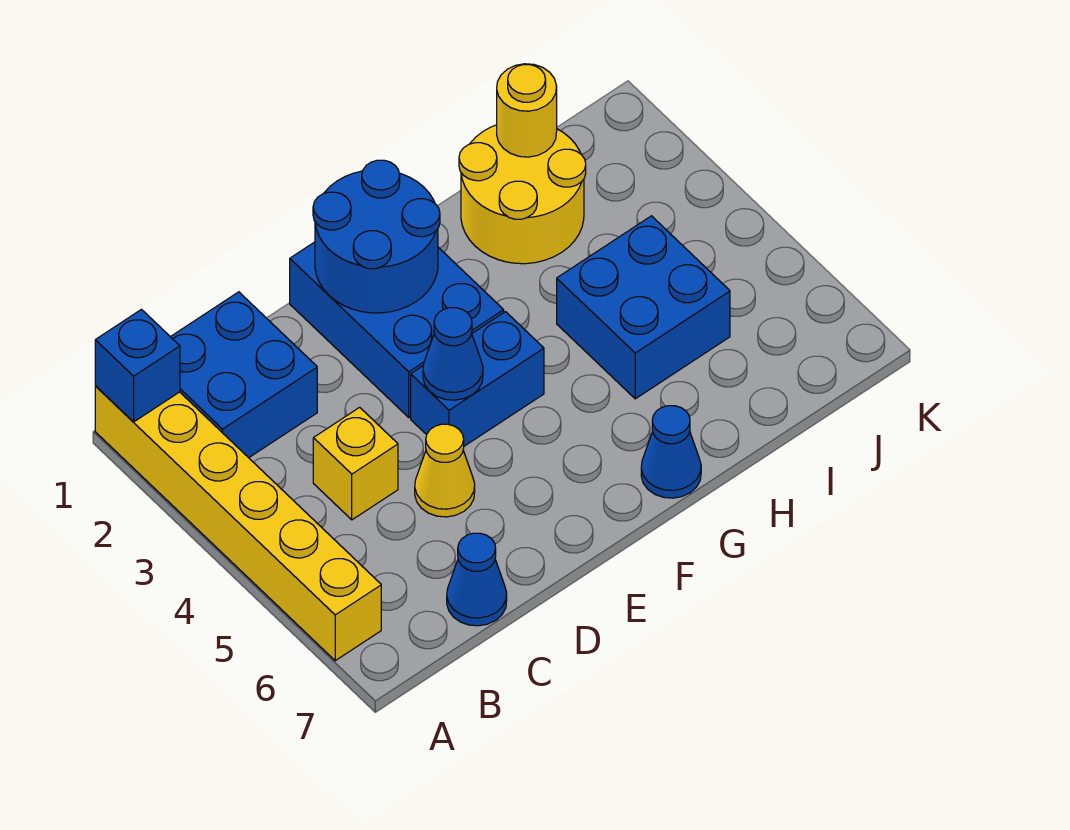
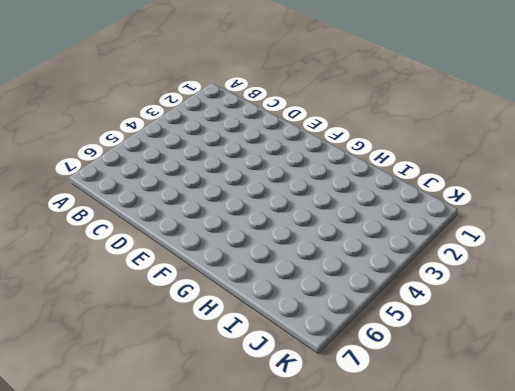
none -> yellow 1x6 brick [95,386,381,661]
none -> blue 2x2 brick [171,292,317,458]
none -> yellow 1x1 brick [313,407,398,520]

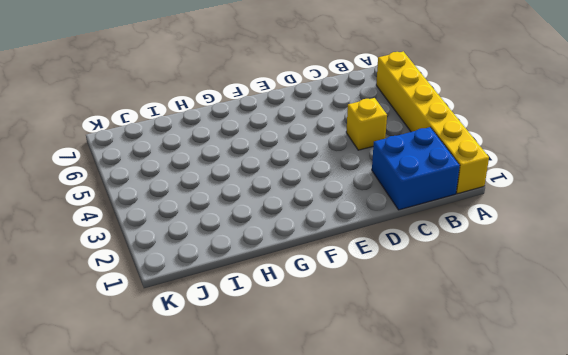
none -> blue 1x1 cone [447,533,507,626]
none -> yellow 1x1 cone [415,424,475,517]
none -> blue 2x3 brick [290,242,504,417]

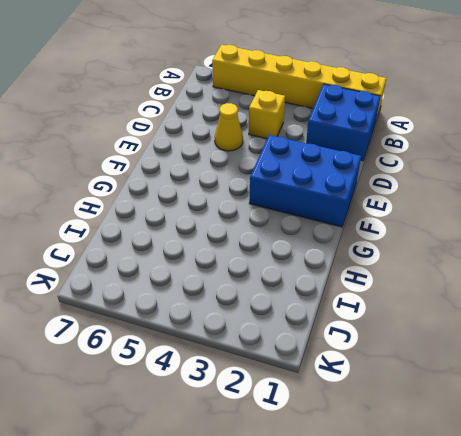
none -> blue 1x1 cone [447,533,507,626]
none -> blue 1x2 brick [411,312,544,446]
none -> blue 1x1 cone [641,406,701,498]

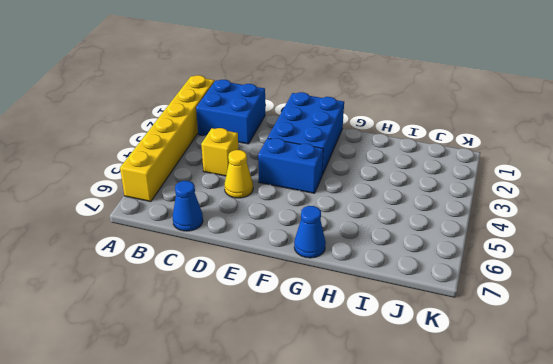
none -> yellow 2x2 round brick [459,125,586,264]
none -> blue 2x2 brick [557,216,730,399]
none -> blue 1x1 brick [95,310,180,422]

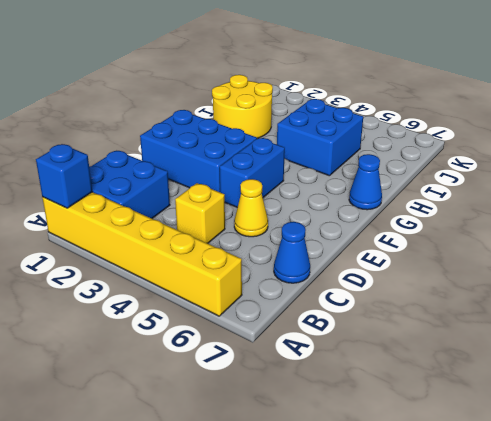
none -> blue 2x2 round brick [313,160,440,313]
none -> blue 1x1 cone [423,308,483,400]
none -> yellow 1x1 round brick [497,64,557,157]

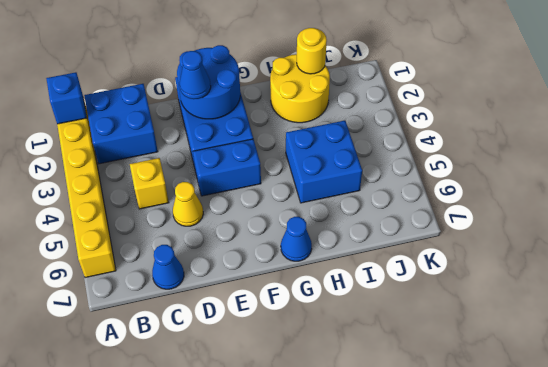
blue 1x1 cone [180,51,211,99] -> blue 1x1 cone moved to [423,308,483,400]

